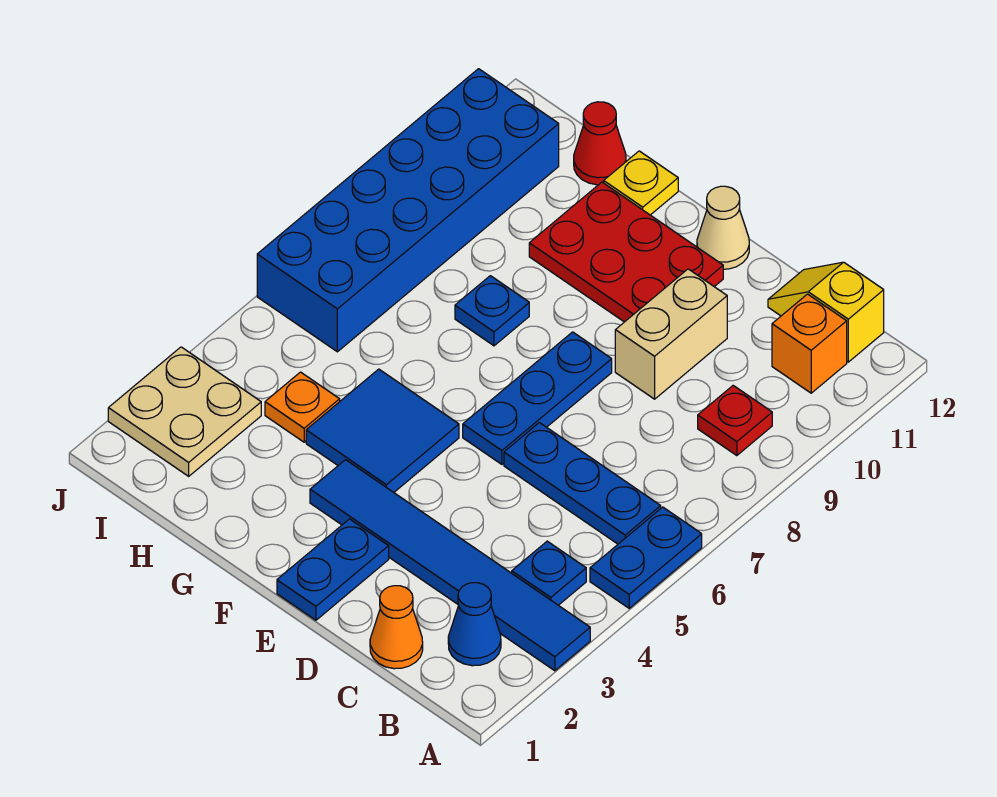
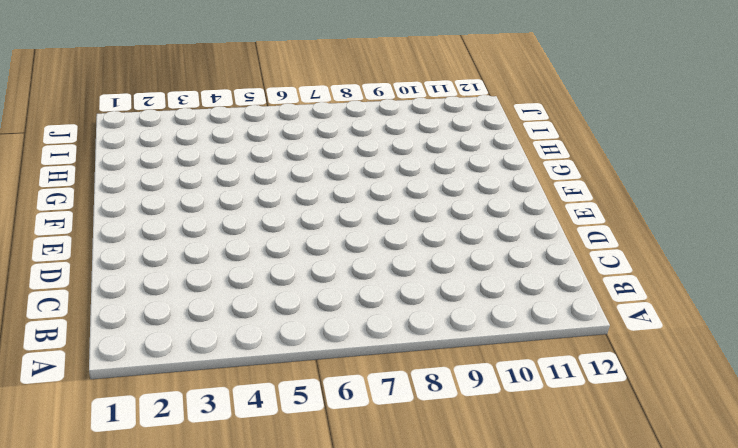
none -> blue 1x6 tile [310,460,590,671]
none -> blue 1x2 plate [590,507,702,608]
none -> blue 1x1 cone [448,583,501,666]

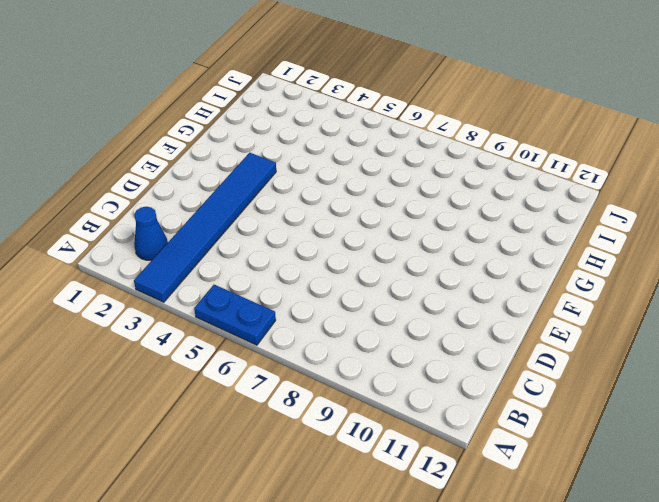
none -> blue 1x1 plate [512,541,586,605]
none -> blue 1x3 plate [504,423,661,544]
none -> red 1x1 plate [698,386,772,456]

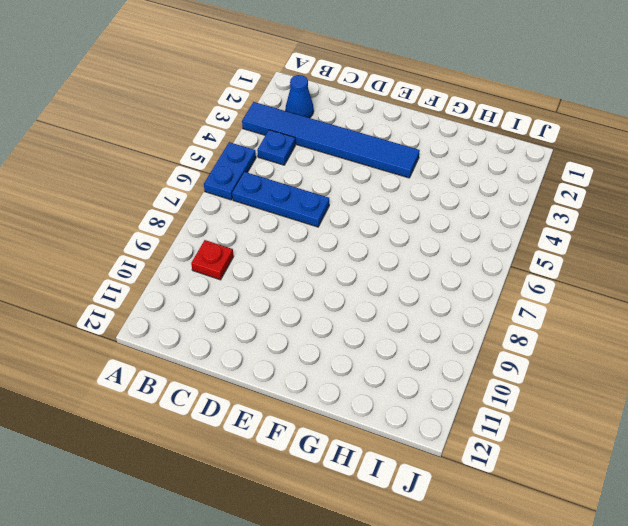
none -> orange 1x1 brick [772,294,847,393]
none -> yellow 1x2 slope [768,262,884,362]
none -> orange 1x1 cone [370,586,423,669]

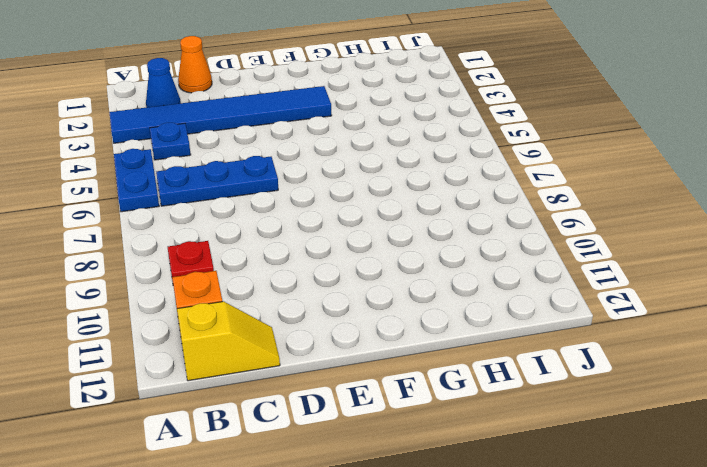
none -> tan 1x2 brick [615,269,727,399]
none -> blue 1x2 plate [277,519,389,620]
none -> blue 1x3 plate [463,332,612,464]

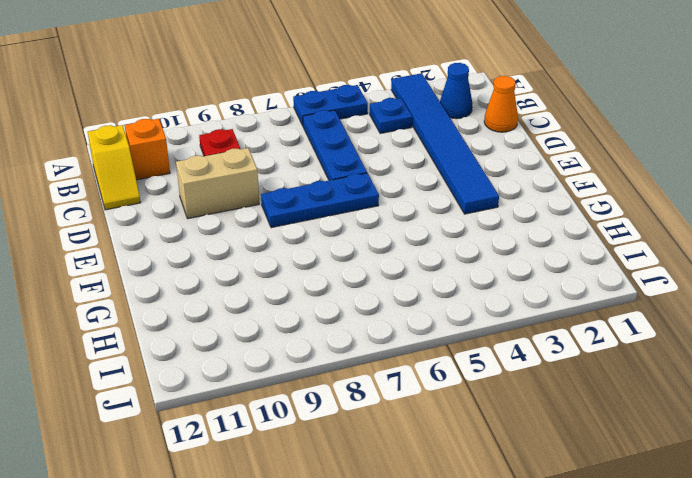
none -> blue 1x2 plate [277,519,389,620]
none -> red 2x3 plate [529,182,723,322]
none -> tan 1x1 cone [697,186,749,269]

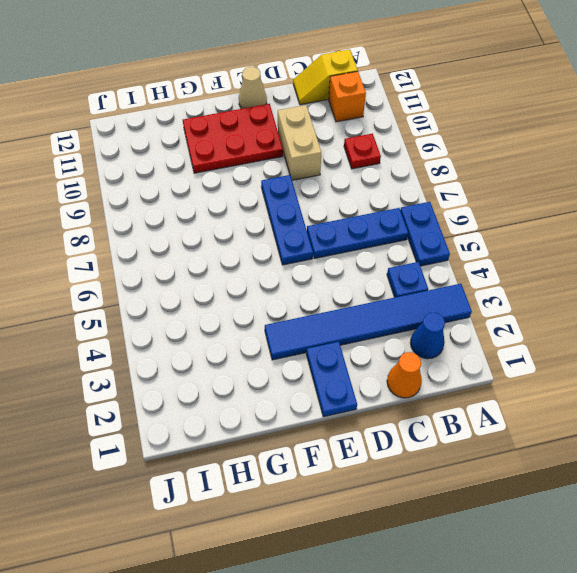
none -> blue 2x2 tile [306,369,459,492]
none -> blue 1x1 plate [455,276,529,346]
none -> yellow 1x1 plate [604,151,678,215]

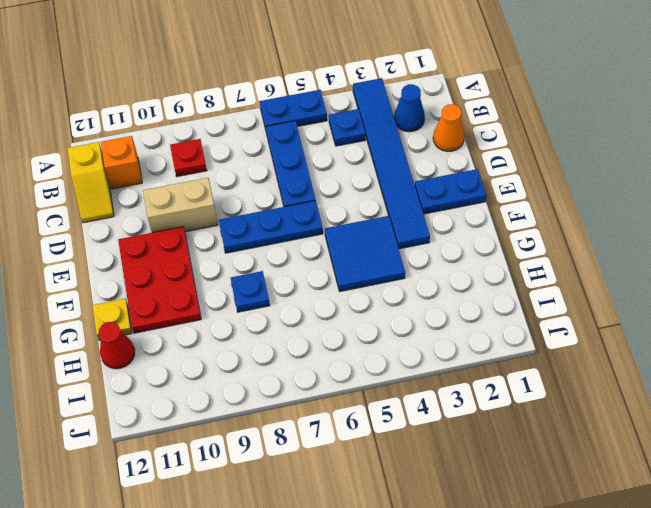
none -> tan 1x1 cone [697,186,749,269]
none -> orange 1x1 plate [265,372,340,442]
none -> tan 2x2 plate [108,347,261,476]

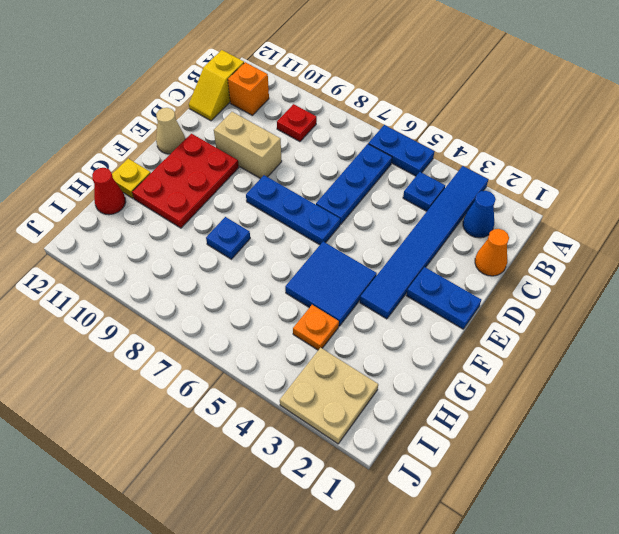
none -> blue 2x6 brick [257,69,559,352]

